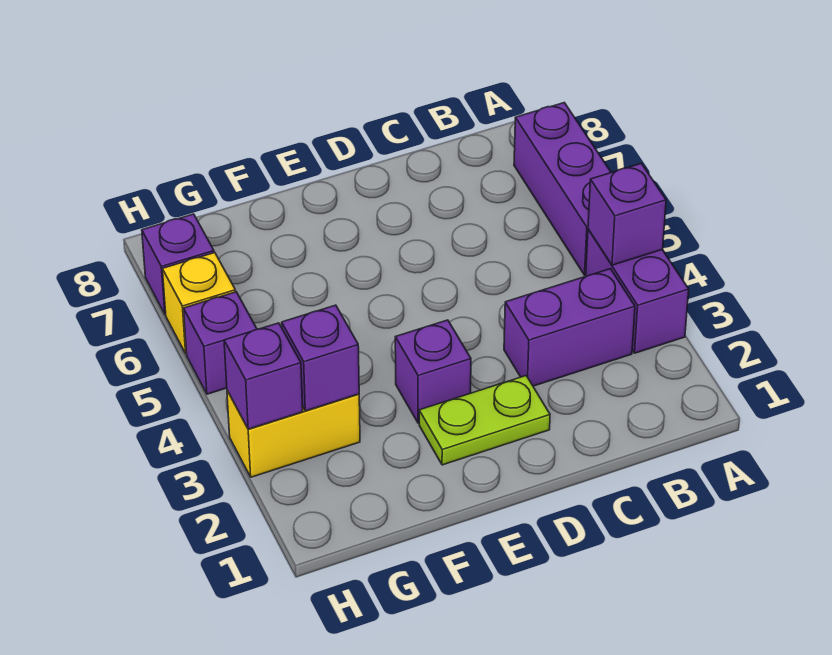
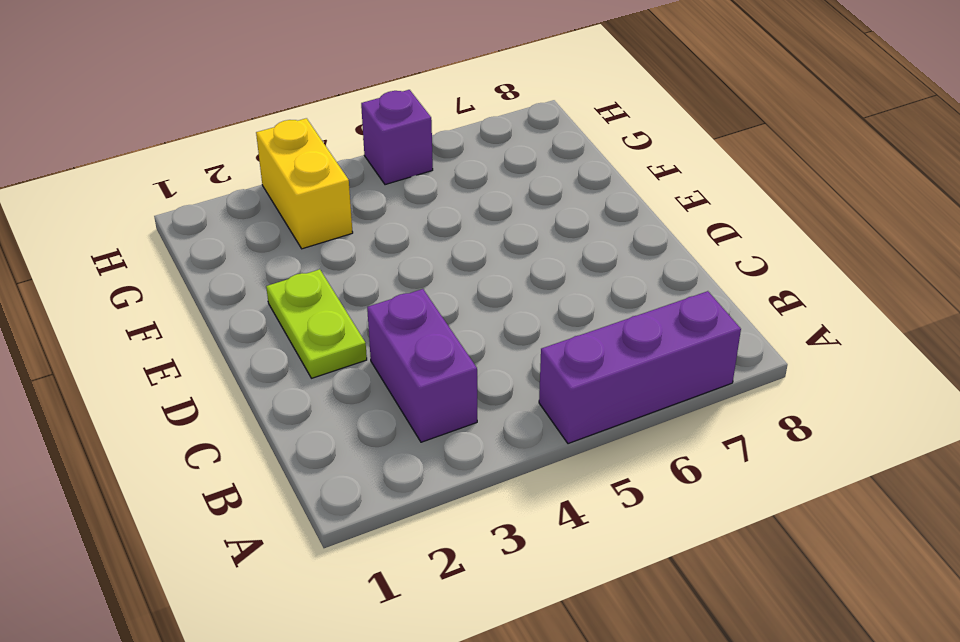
none -> purple 1x2 brick [586,229,689,353]
none -> purple 1x1 brick [395,320,471,423]
none -> yellow 1x1 brick [162,253,236,354]

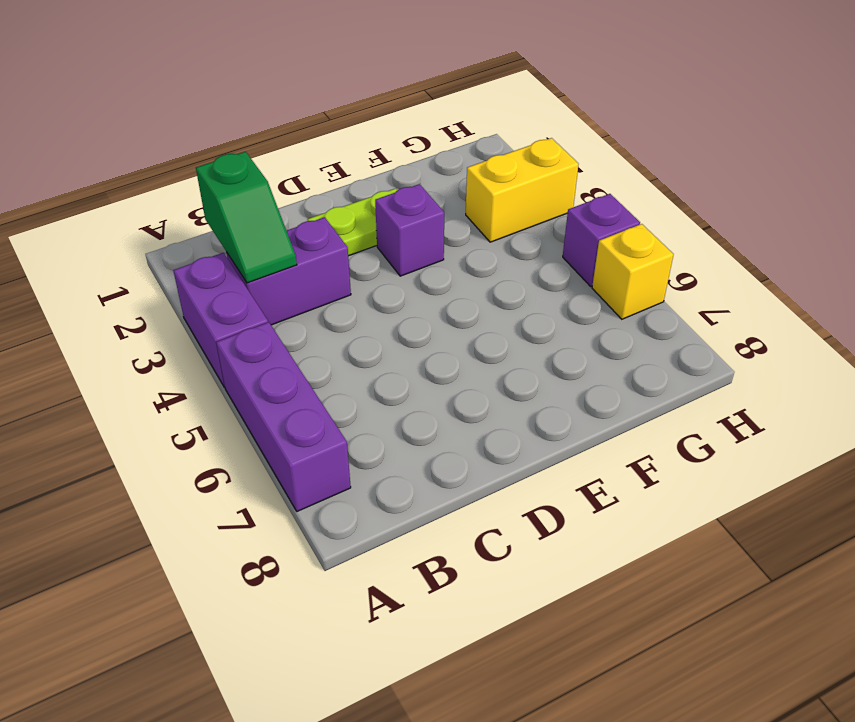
green 1x2 slope [196,152,297,283] -> none
none -> purple 1x1 brick [142,214,214,314]
none -> purple 1x1 brick [588,163,666,265]
none -> purple 1x1 brick [282,305,359,411]

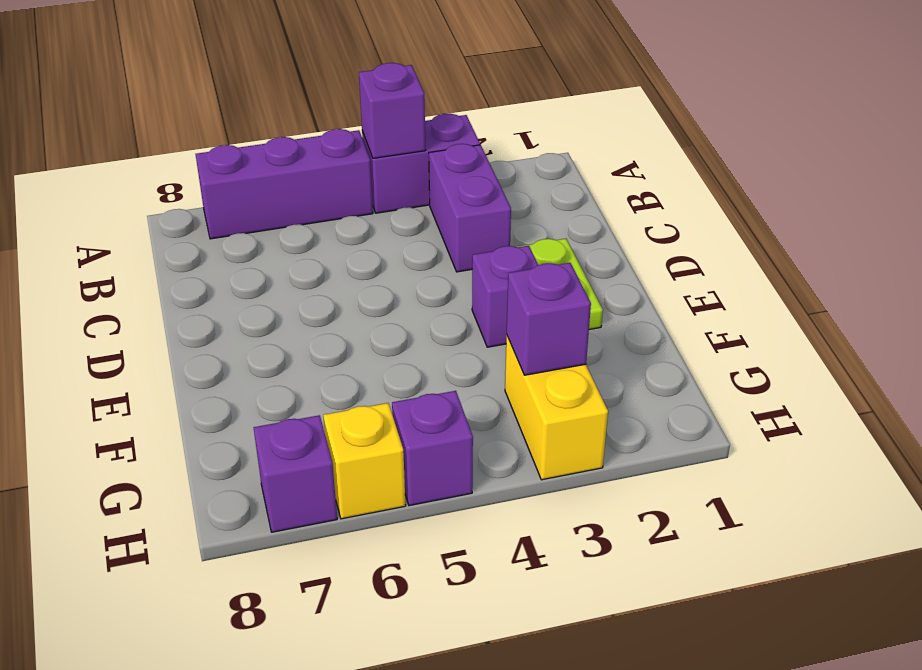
none -> purple 1x1 brick [224,323,303,429]

